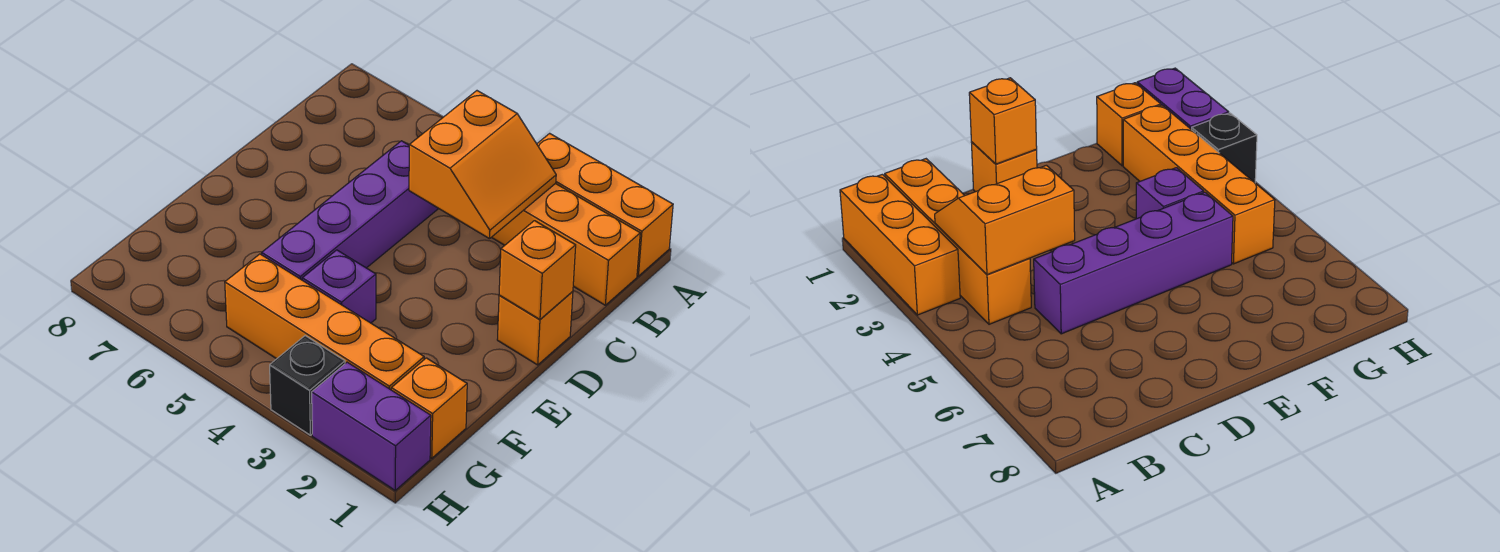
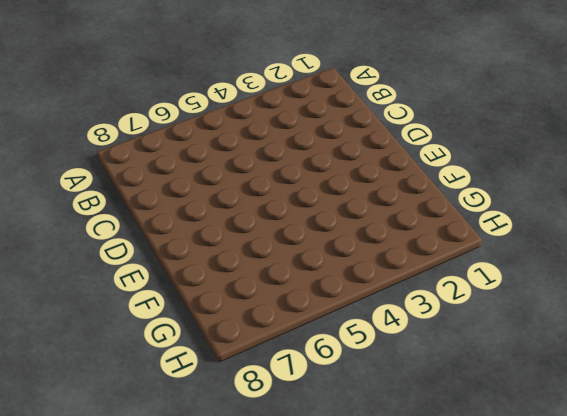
none -> orange 1x3 brick [537,133,673,276]
none -> orange 1x4 brick [491,183,640,305]

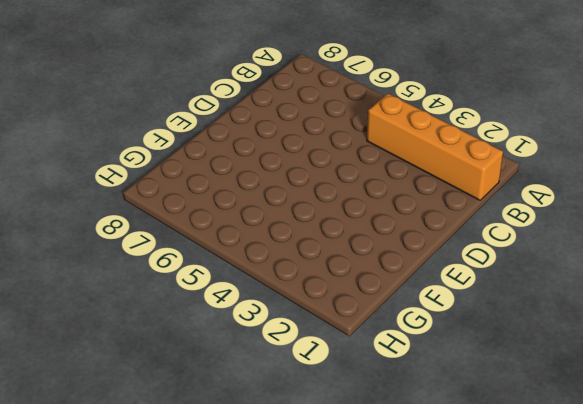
none -> orange 1x3 brick [537,133,673,276]
none -> purple 1x4 brick [262,141,439,280]

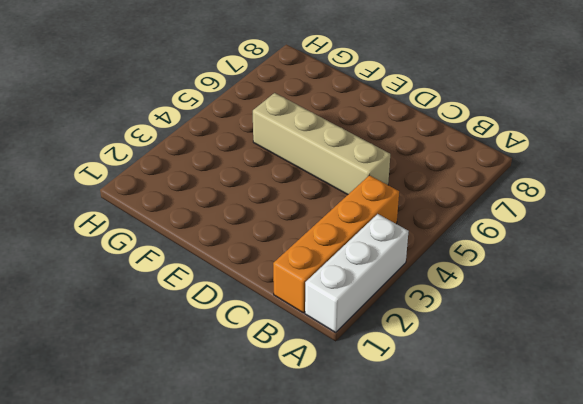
white 1x3 brick [305,214,409,332] -> orange 1x3 brick [537,133,673,276]
tan 1x4 brick [253,93,390,195] -> purple 1x4 brick [262,141,439,280]
none -> orange 1x1 brick [497,292,573,365]
none -> purple 1x1 brick [302,250,376,323]

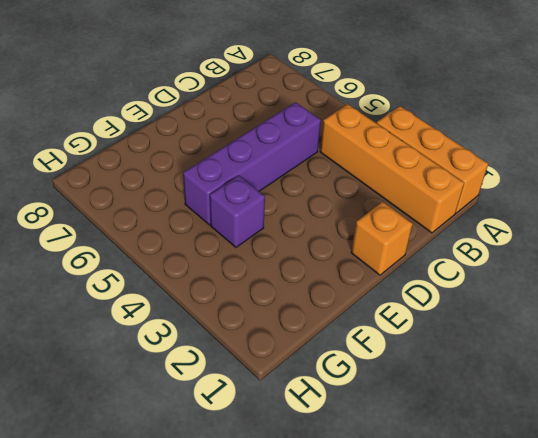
none -> orange 1x1 brick [391,358,467,458]
none -> orange 1x4 brick [225,254,424,390]

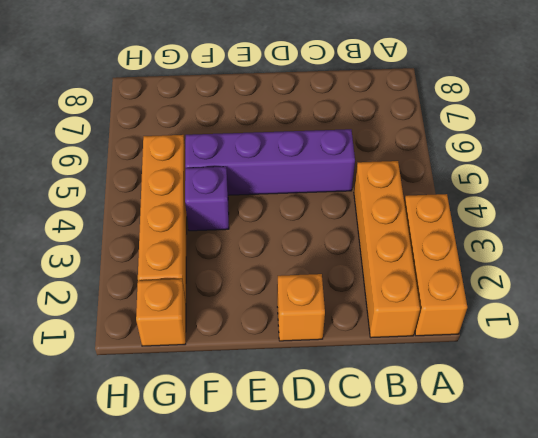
none -> purple 1x2 brick [312,362,431,490]
none -> black 1x1 brick [270,336,345,435]

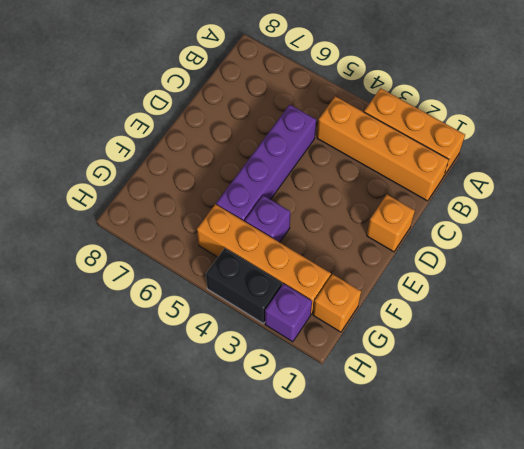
purple 1x1 brick [265,284,312,342] -> purple 1x2 brick [312,362,431,490]
black 1x2 brick [206,248,282,324] -> black 1x1 brick [270,336,345,435]
none -> orange 2x2 slope [409,91,556,239]
none -> orange 1x1 brick [499,221,576,319]

